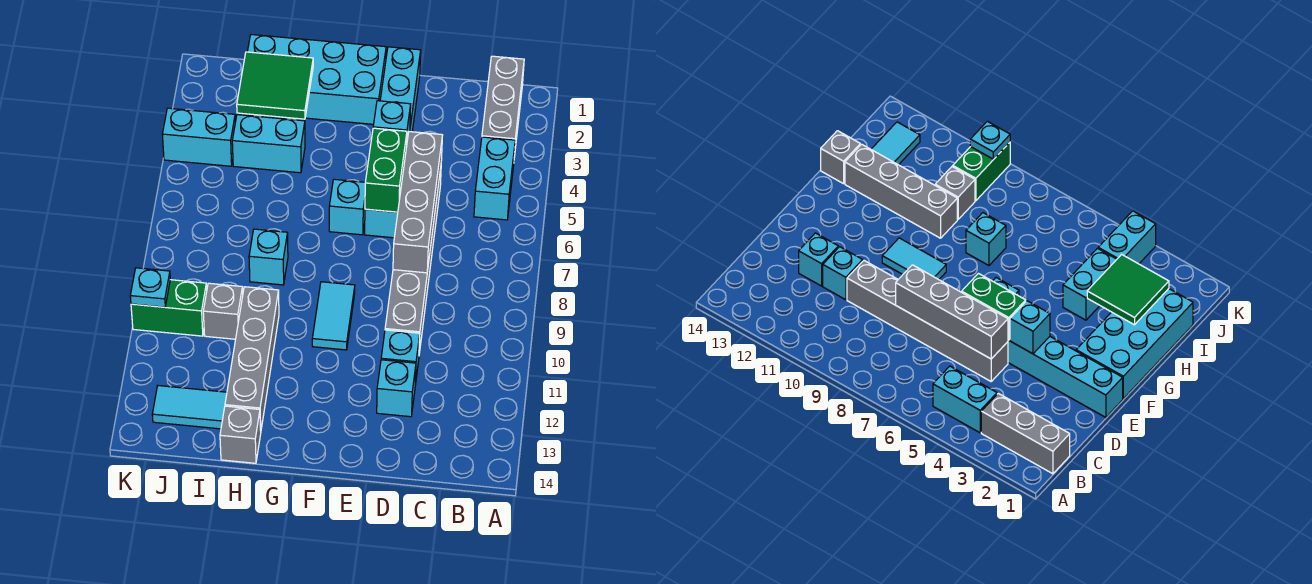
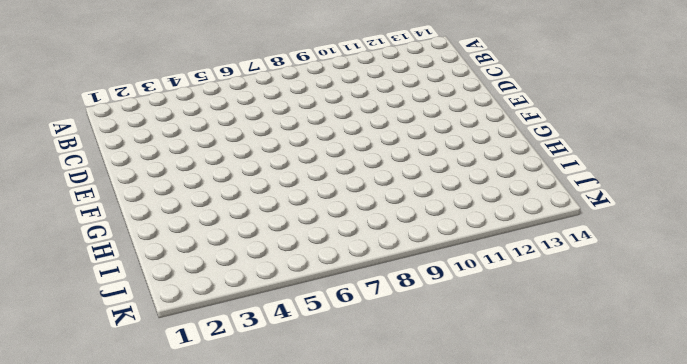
none -> grey 1x3 brick [482,56,524,157]
none -> cyan 1x2 brick [474,137,515,220]
none -> grey 1x6 brick [385,169,441,353]

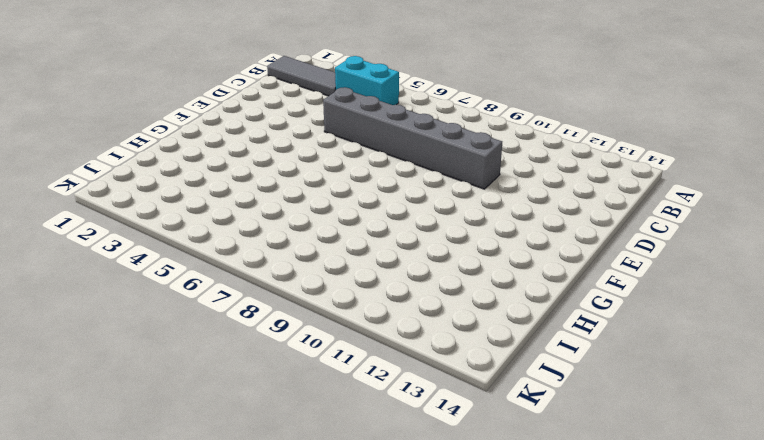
grey 1x3 tile [267,56,336,96] -> grey 1x3 brick [482,56,524,157]
none -> cyan 1x1 brick [381,330,420,385]
none -> cyan 1x1 brick [377,360,416,417]
none -> cyan 1x6 brick [365,47,421,238]

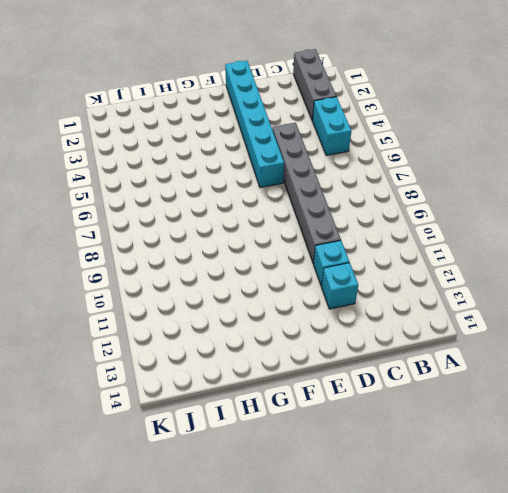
none -> cyan 2x4 brick [248,35,386,124]
none -> cyan 1x1 brick [329,179,365,235]
none -> cyan 1x2 tile [312,282,355,350]

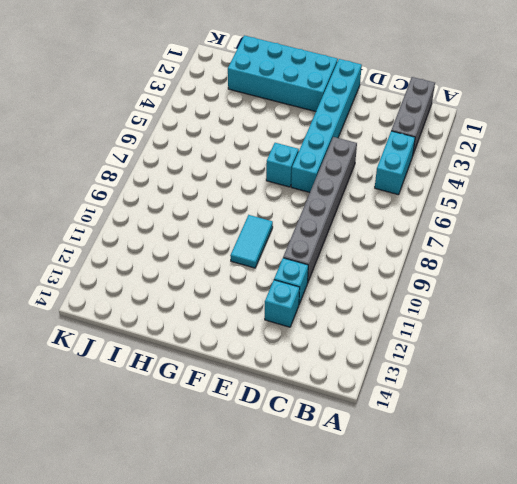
none -> cyan 1x2 brick [232,115,305,173]
none -> cyan 1x1 brick [249,229,288,285]
none -> grey 1x4 brick [225,287,279,430]

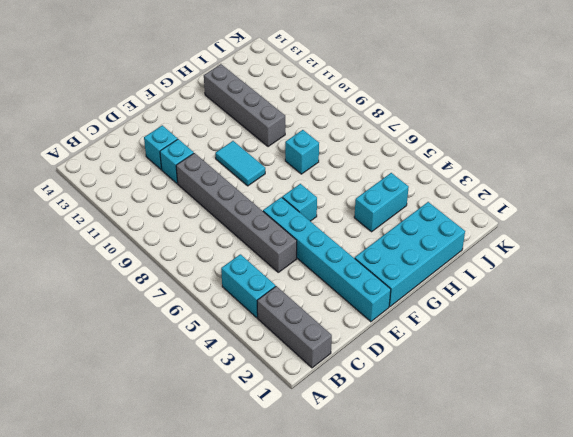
none -> grey 1x1 brick [220,406,261,463]
none -> grey 1x1 brick [203,283,243,339]
none -> cyan 1x2 tile [152,386,227,429]

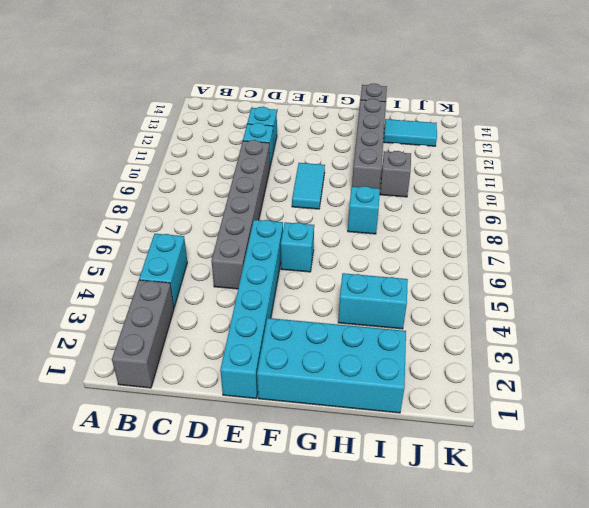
none -> cyan 1x2 brick [162,108,235,166]
none -> green 1x2 brick [131,280,207,336]
none -> grey 1x4 brick [393,132,443,273]

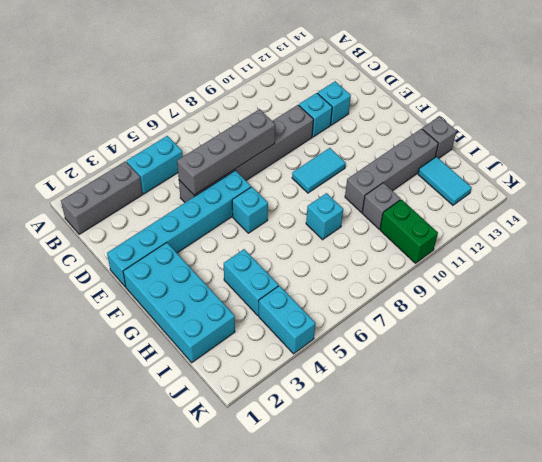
none -> cyan 1x1 brick [373,101,411,140]
none -> green 1x2 brick [365,128,407,212]
none -> green 2x2 tile [237,52,313,119]

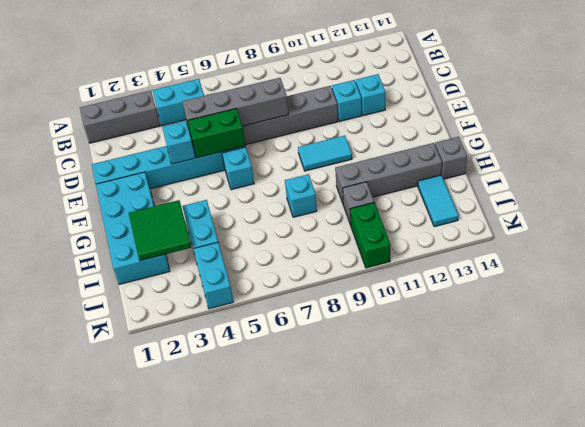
none -> cyan 1x1 plate [130,268,170,307]

